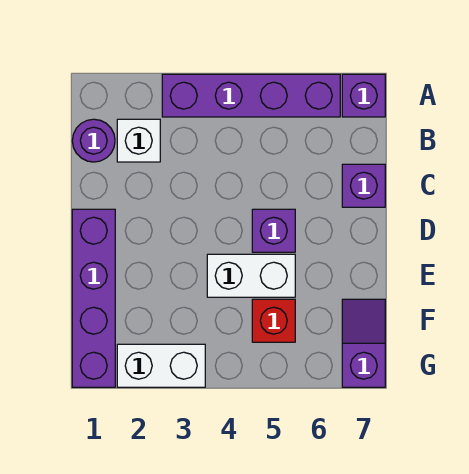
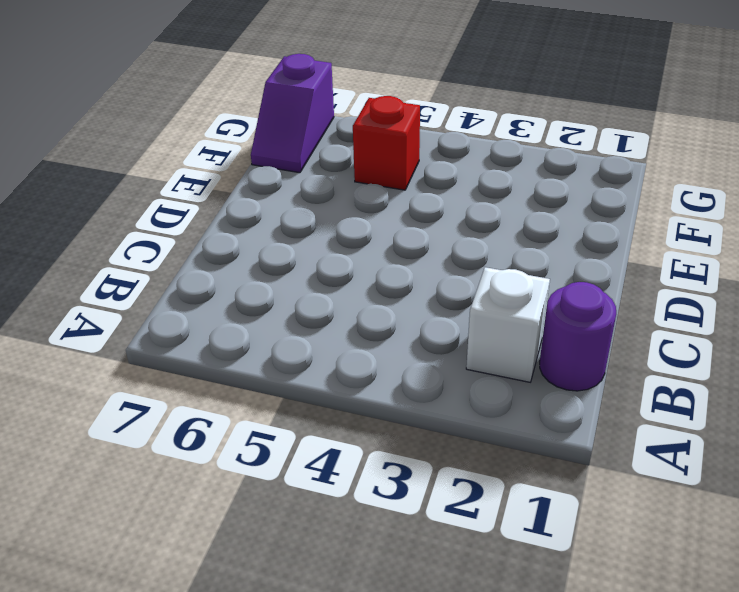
none -> purple 1x4 brick [162,74,340,117]
none -> purple 1x1 brick [342,74,385,117]

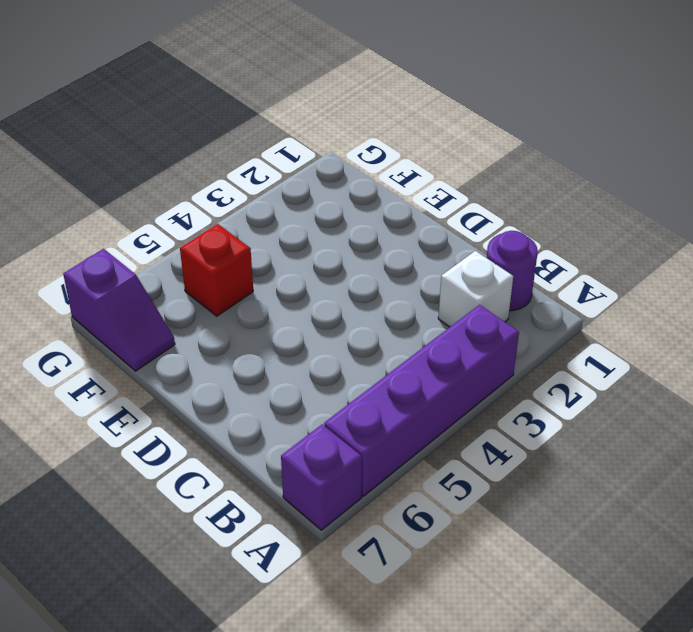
none -> purple 1x1 brick [342,164,385,207]
none -> purple 1x4 brick [72,209,115,387]

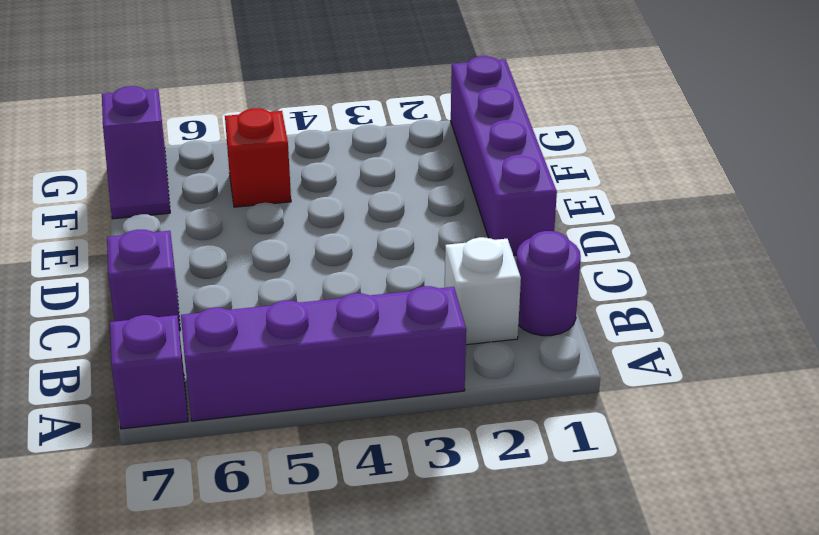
none -> purple 1x1 brick [252,209,295,252]
none -> white 1x2 brick [207,254,295,297]

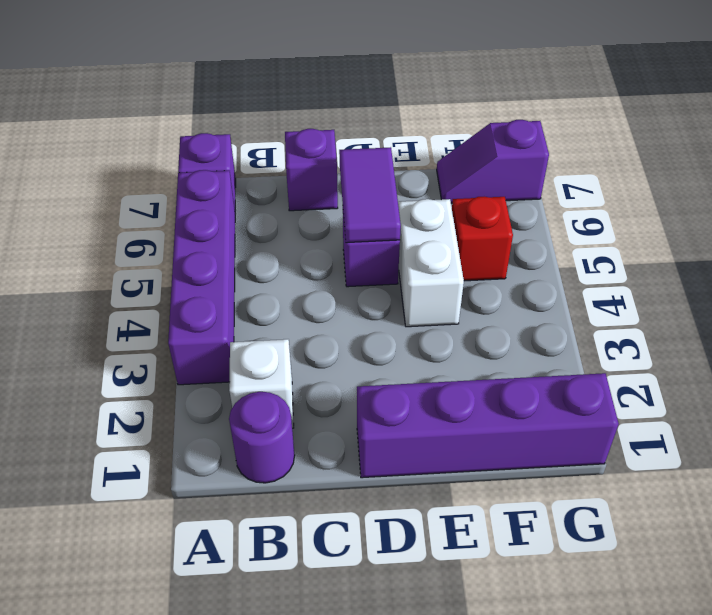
purple 1x2 tile [339,147,401,243] -> none
none -> white 1x2 brick [117,344,205,387]

